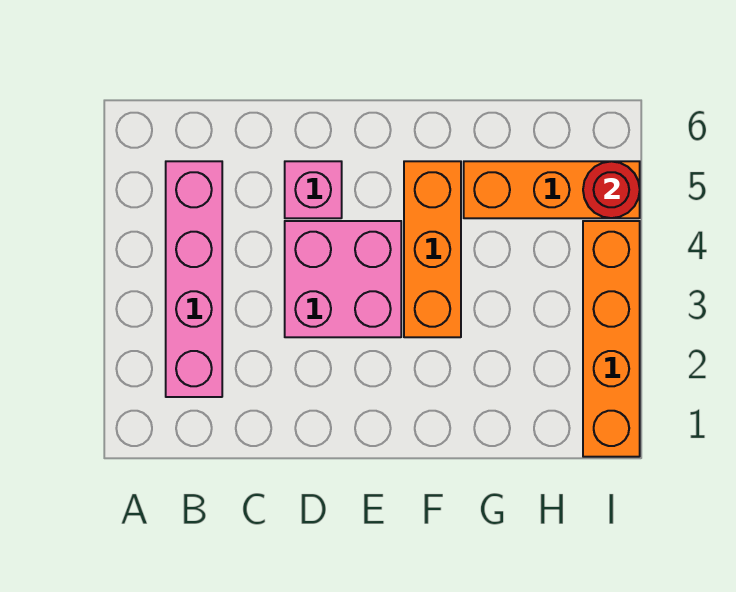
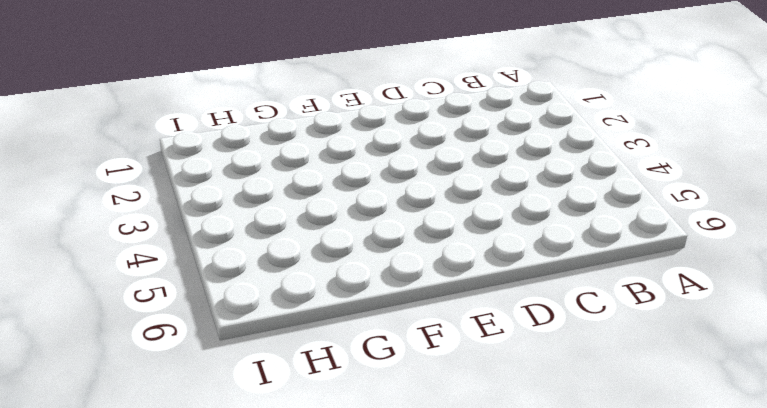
none -> pink 1x4 brick [166,161,222,397]
none -> pink 2x2 brick [285,221,401,337]

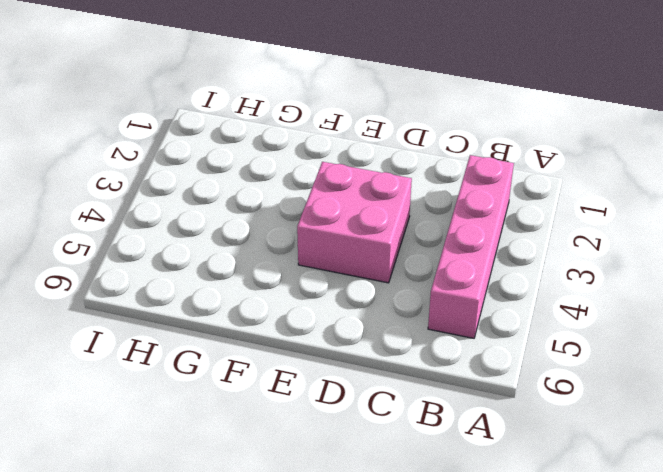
none -> pink 1x1 brick [285,161,342,218]
none -> orange 1x3 brick [404,161,461,337]

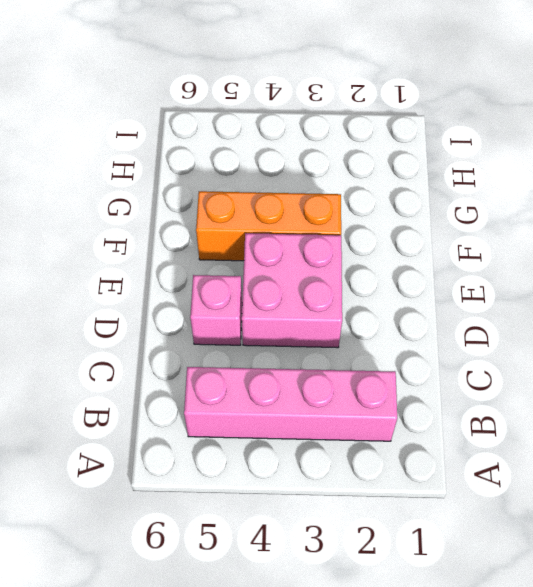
none -> orange 1x3 brick [464,161,640,218]
none -> orange 1x4 brick [583,221,640,457]

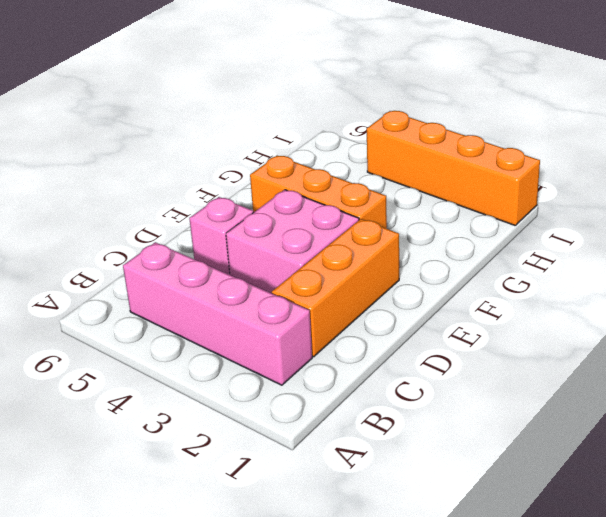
orange 1x3 brick [272,219,399,357] -> orange 1x3 brick moved to [464,161,640,218]
none -> red 1x1 round brick [583,161,640,218]

